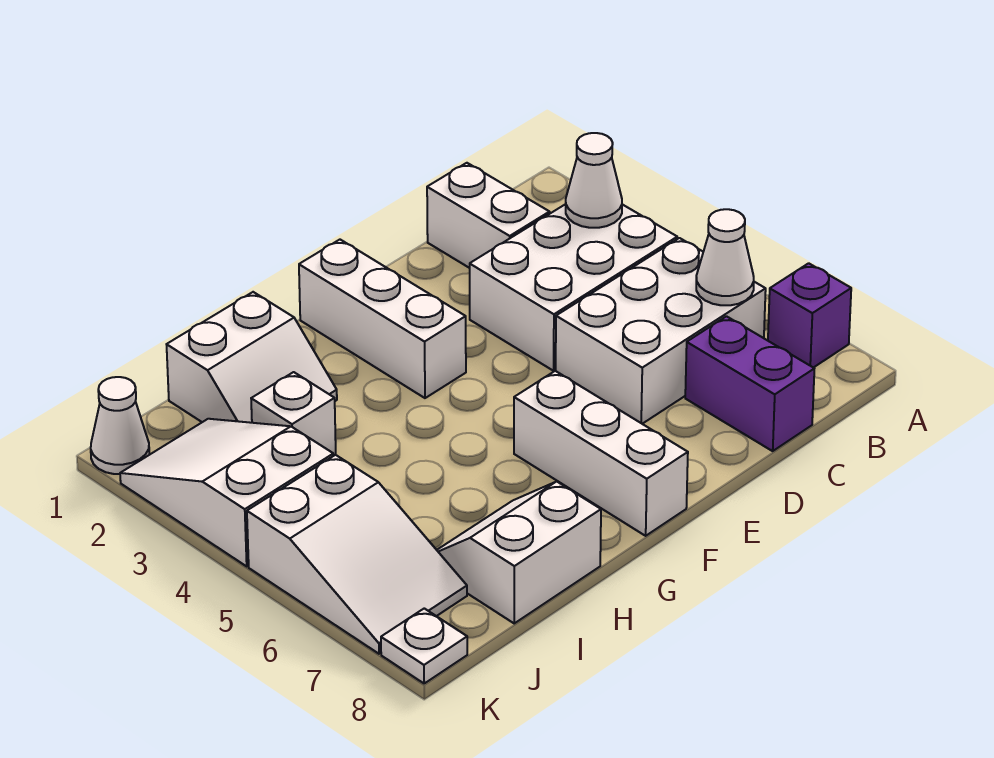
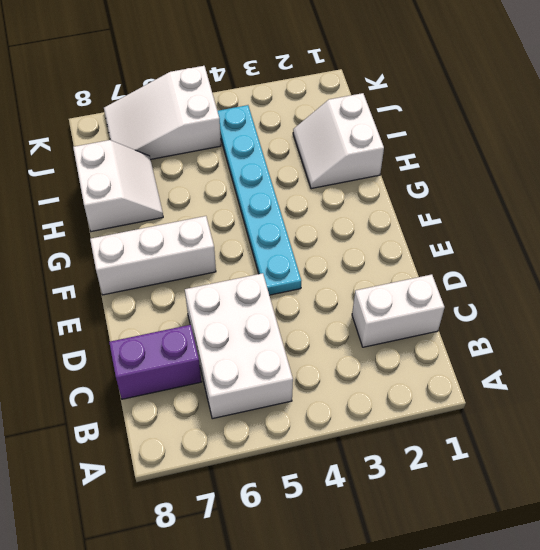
cyan 1x6 plate [218,105,301,295] -> white 2x3 slope [120,419,333,566]
none -> purple 1x1 brick [768,263,851,368]
none -> white 2x3 brick [470,204,677,371]
none -> white 1x3 brick [299,240,466,398]

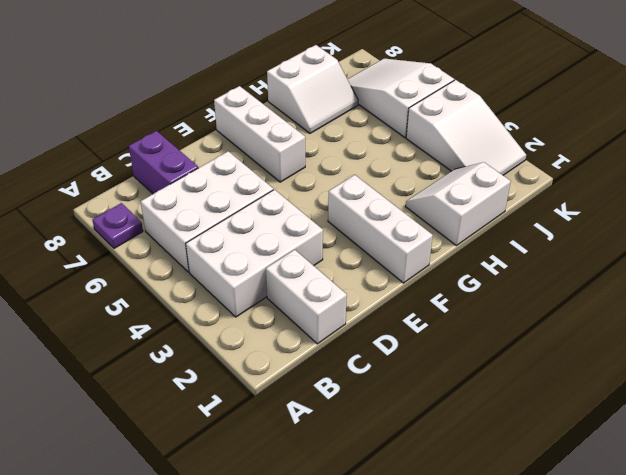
purple 1x1 plate [92,203,143,248] -> purple 1x1 brick [768,263,851,368]
none -> white 1x1 brick [251,372,336,456]
none -> white 1x1 cone [91,377,149,474]
none -> white 1x1 plate [381,608,467,683]

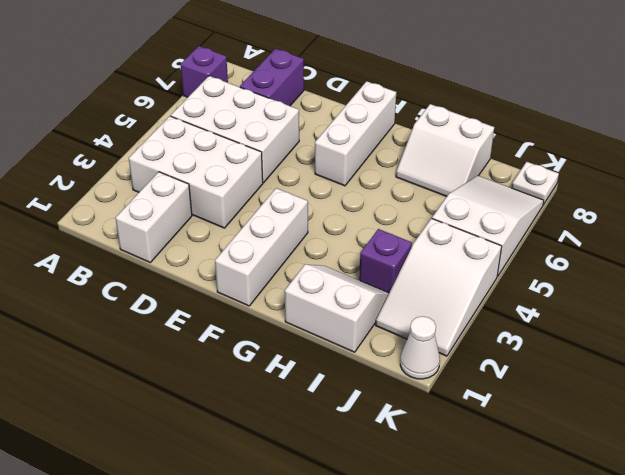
purple 1x1 brick [359,229,412,293] -> white 1x1 brick [251,372,336,456]
none -> white 1x1 cone [566,133,622,228]
none -> white 1x1 cone [696,209,754,305]

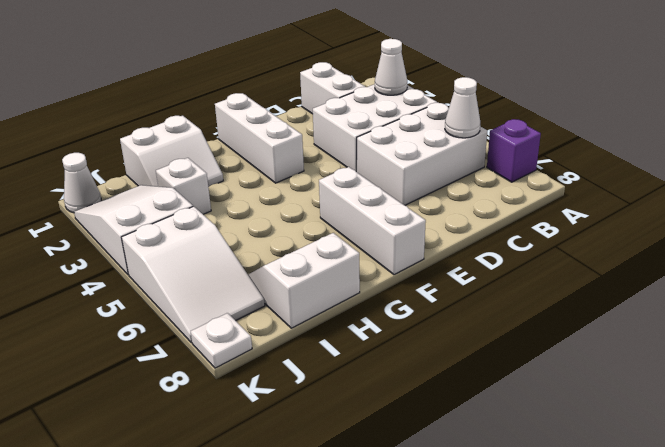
none -> purple 1x2 brick [685,316,814,451]

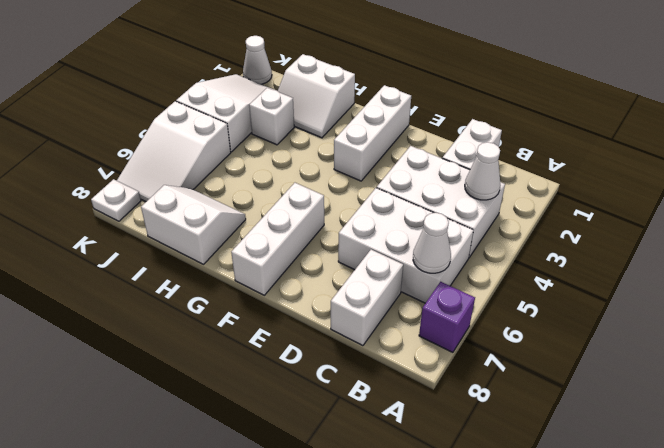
white 1x2 brick [331,250,403,346] -> purple 1x2 brick [685,316,814,451]

